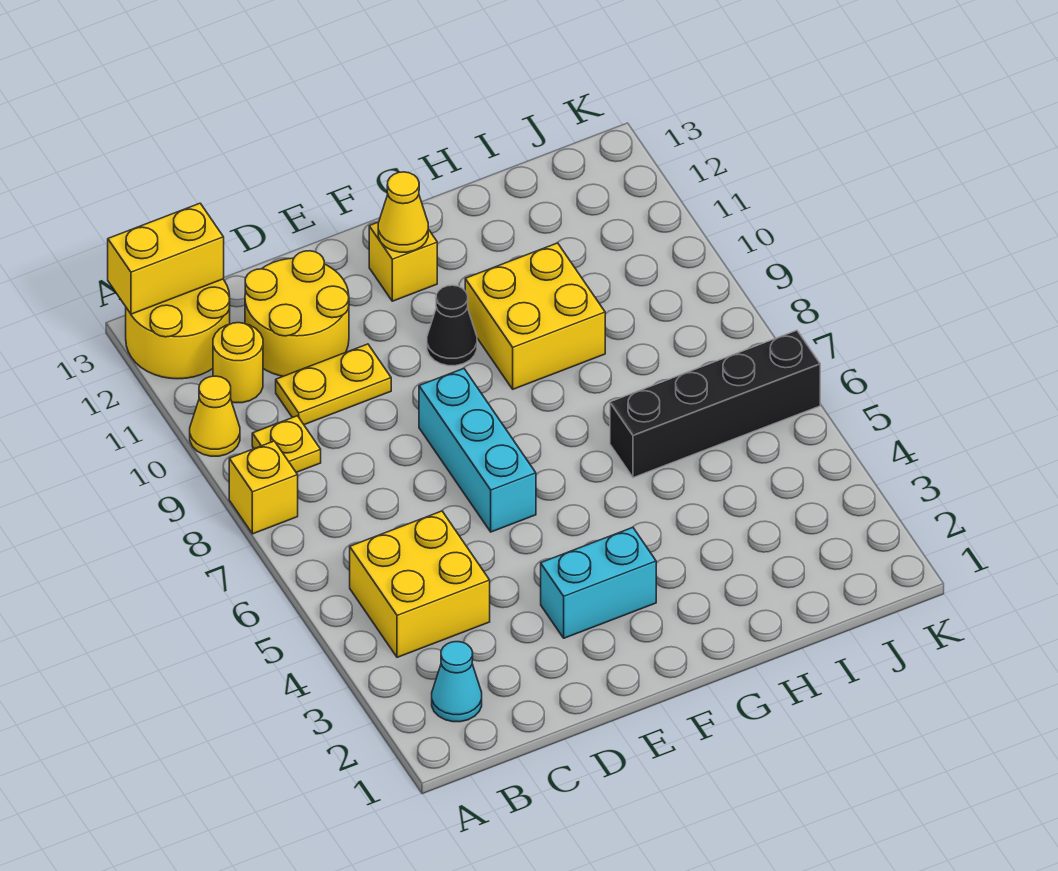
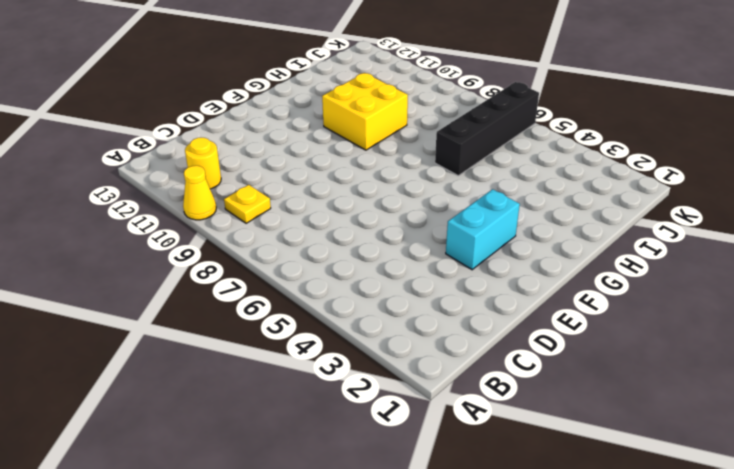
none -> yellow 1x1 brick [229,441,298,534]
none -> yellow 2x2 round brick [126,279,230,379]
none -> cyan 1x1 cone [432,642,482,722]

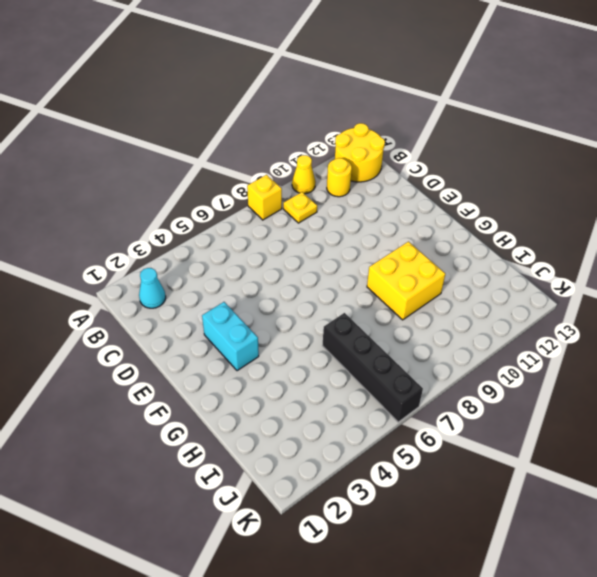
none -> yellow 2x2 brick [350,511,490,657]
none -> yellow 1x2 plate [276,344,391,425]
none -> yellow 2x2 round brick [245,251,349,376]

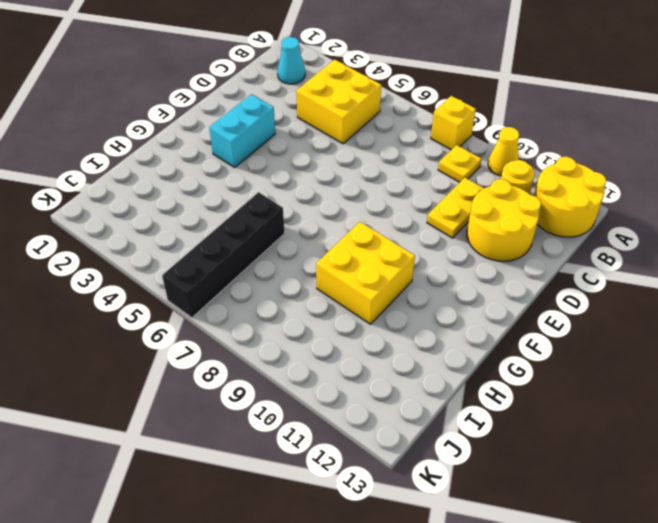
none -> cyan 1x3 brick [419,369,536,532]
none -> black 1x1 cone [427,285,477,366]
none -> yellow 1x1 brick [369,222,437,301]

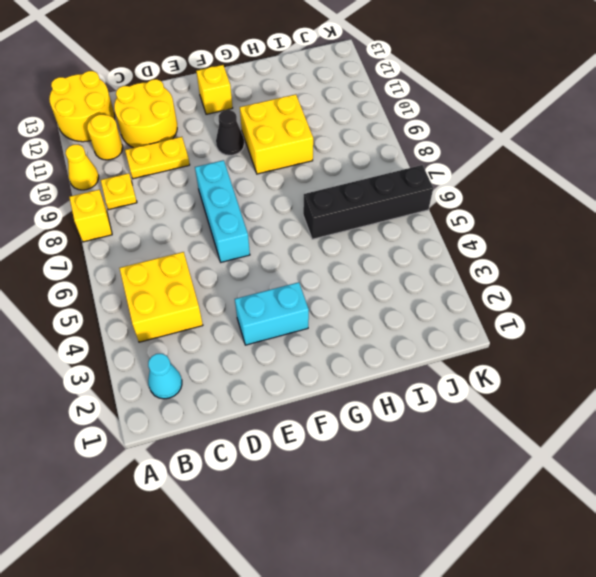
none -> yellow 1x2 brick [108,203,224,314]
none -> yellow 1x1 cone [378,172,428,252]

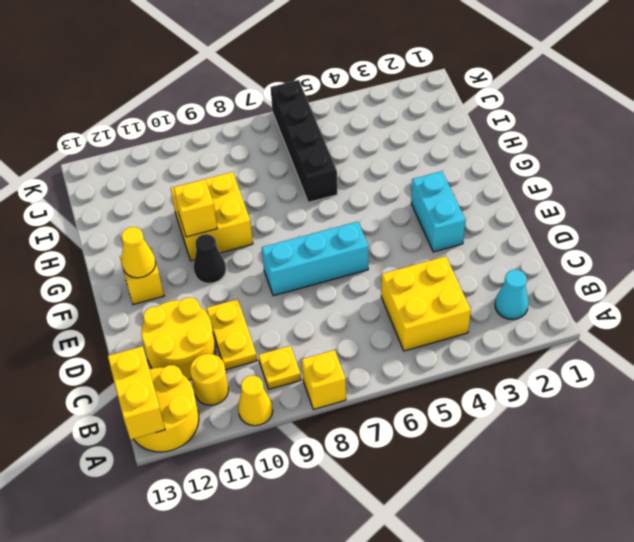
yellow 1x1 brick [174,179,217,237] -> none

